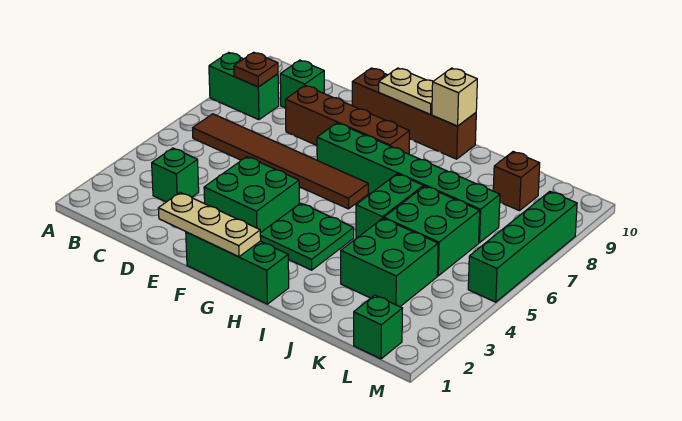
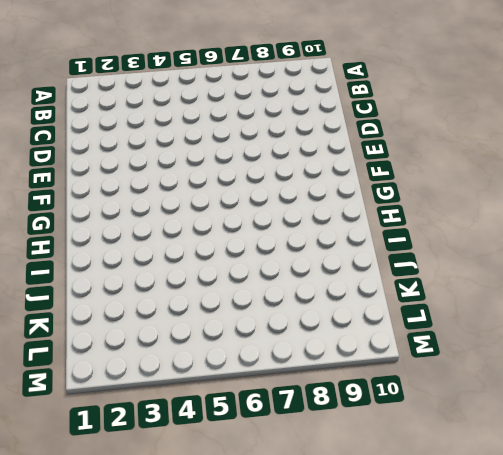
none -> green 1x2 brick [209,52,279,120]
none -> brown 1x6 tile [193,114,368,209]
none -> green 1x1 brick [152,148,199,202]

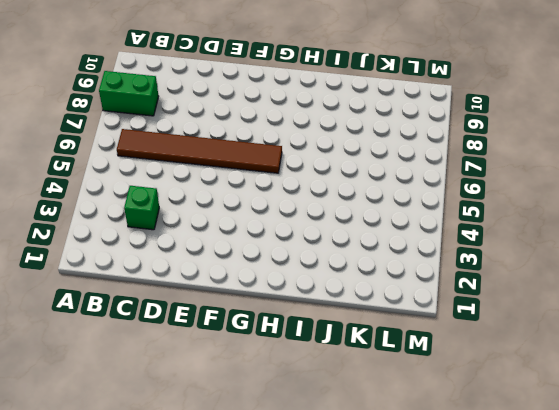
none -> green 1x1 brick [280,60,324,108]
none -> brown 1x4 brick [285,86,410,154]
none -> green 2x2 brick [204,157,299,233]

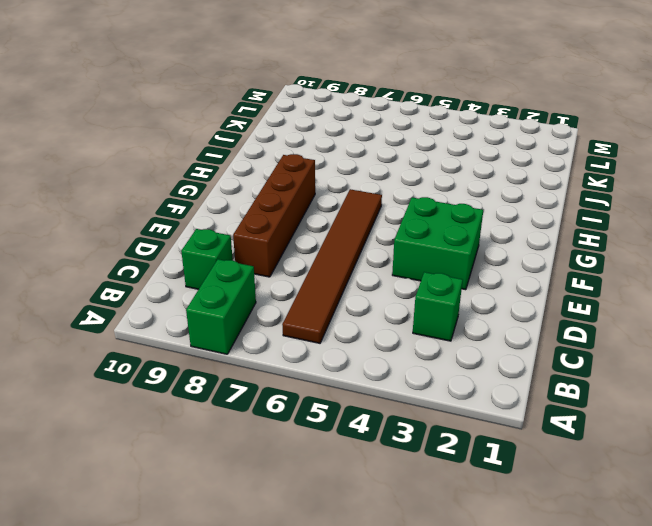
none -> brown 1x4 brick [352,68,476,159]
none -> green 1x3 brick [186,232,289,304]
none -> green 1x6 brick [317,123,500,243]

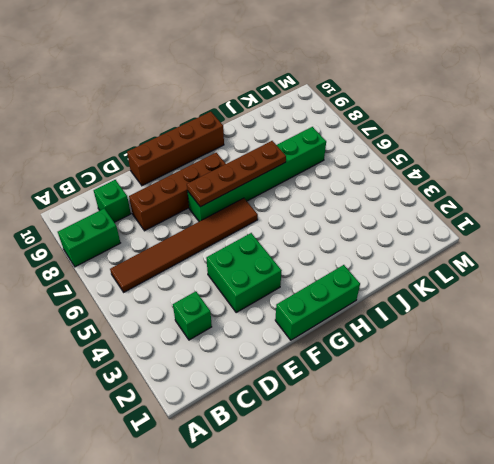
brown 1x4 plate [187,141,286,207] -> none
none -> green 2x2 plate [260,203,354,270]
none -> green 1x2 brick [356,174,423,238]
none -> green 2x2 brick [341,218,438,307]

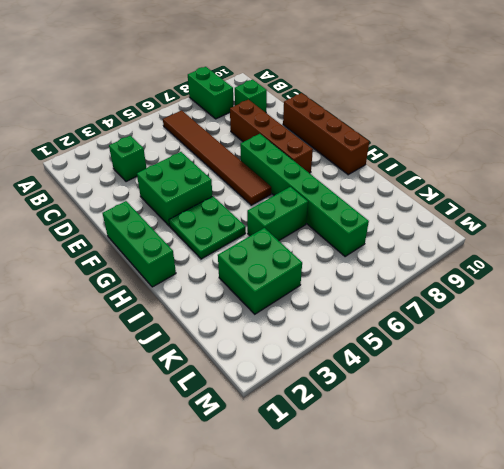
none -> green 2x2 brick [384,186,480,276]
none -> brown 1x1 brick [493,152,540,211]
none -> green 1x1 brick [354,295,403,359]

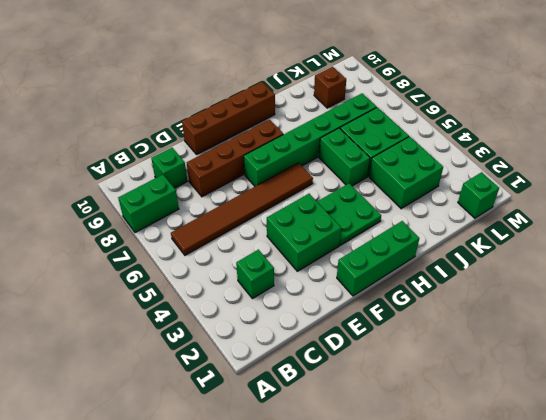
none -> green 1x4 brick [468,191,577,302]
none -> brown 1x1 plate [234,52,278,87]
none -> tan 1x3 plate [158,192,261,257]

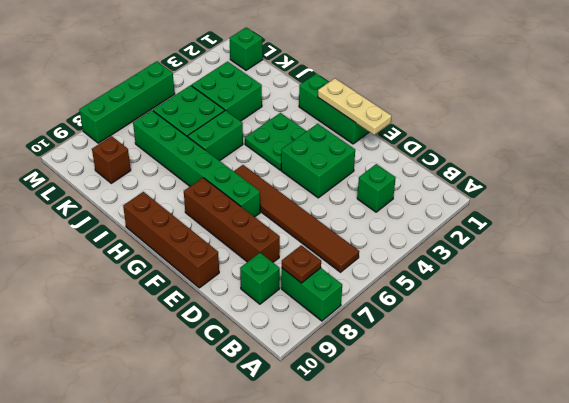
none -> tan 1x2 plate [379,68,433,114]
none -> tan 1x1 brick [432,68,477,126]

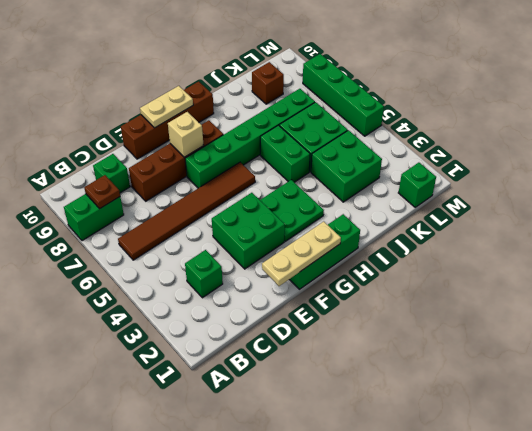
tan 1x1 brick [168,112,204,157] -> tan 1x1 brick moved to [432,68,477,126]

